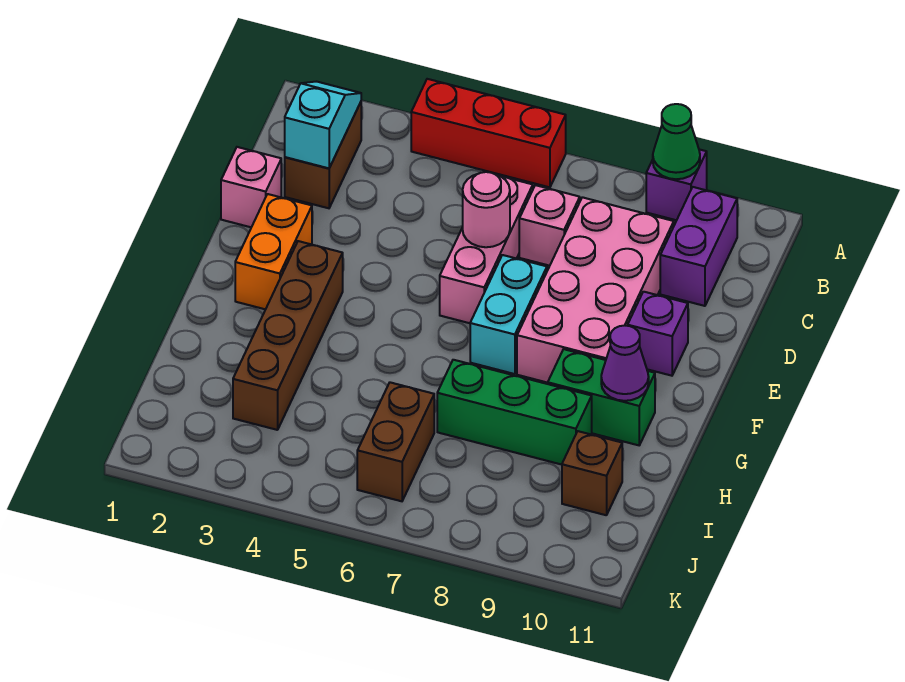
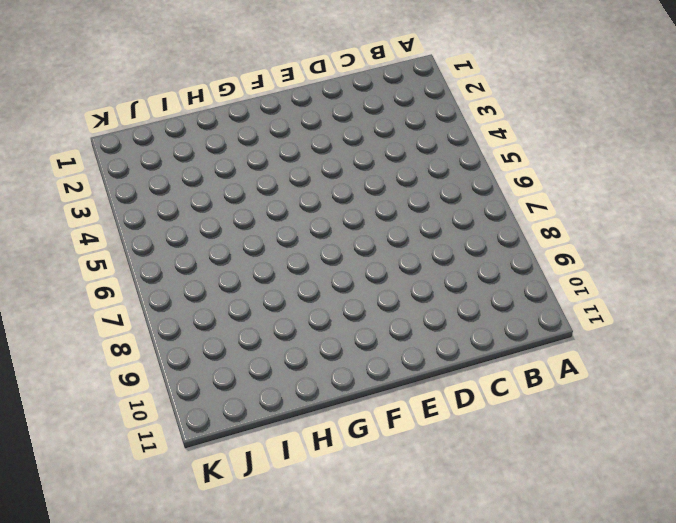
none -> red 1x3 brick [411,79,566,187]
none -> purple 1x1 brick [646,149,707,220]
none -> brown 1x2 brick [285,102,361,208]

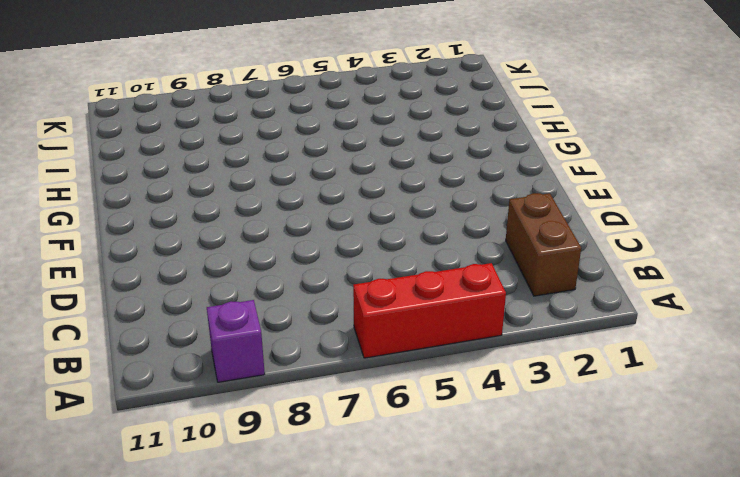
none -> purple 1x2 brick [660,187,737,306]
none -> pink 1x3 brick [440,176,533,323]
none -> pink 1x1 brick [519,185,580,266]

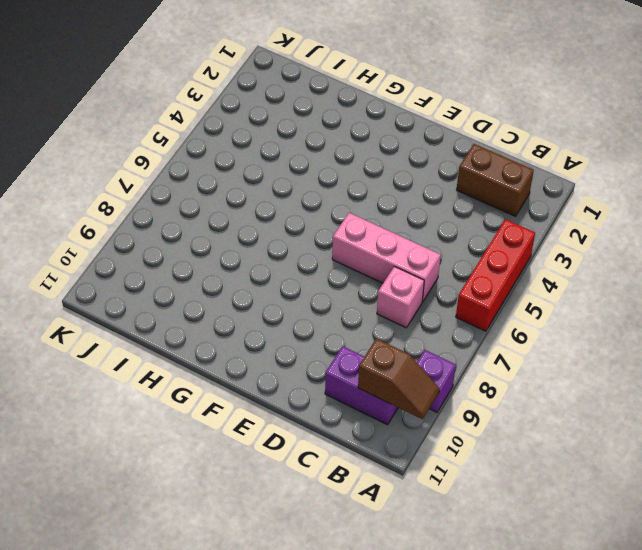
brown 1x2 slope [358,339,440,419] -> none
none -> pink 2x4 brick [517,197,674,383]
none -> pink 1x1 brick [221,147,281,227]
none -> orange 1x2 brick [235,194,312,309]

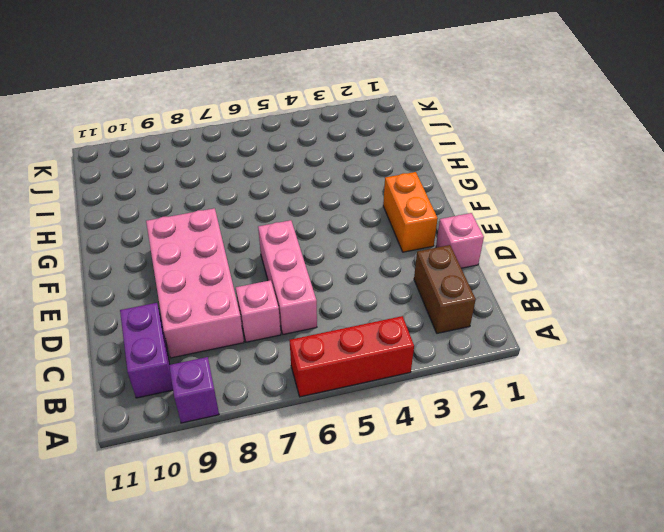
none -> cyan 1x2 brick [470,255,547,374]
none -> purple 1x1 brick [628,292,688,376]
none -> brown 1x4 brick [233,241,343,430]

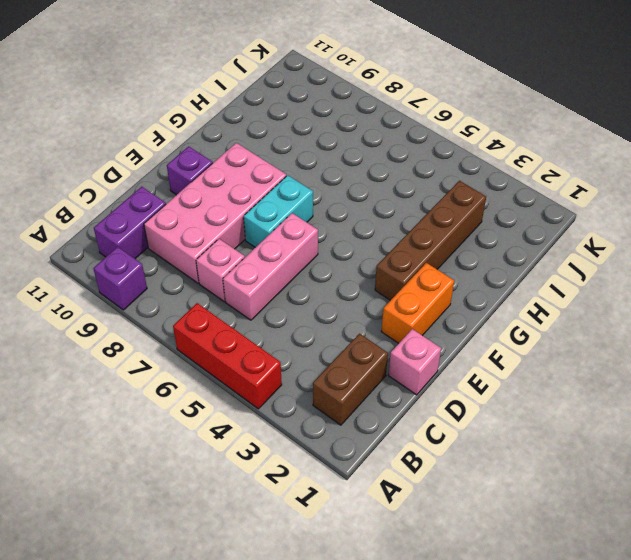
none -> green 1x2 brick [548,349,655,445]
none -> green 1x3 brick [437,360,592,465]
none -> brown 1x2 brick [357,382,434,501]

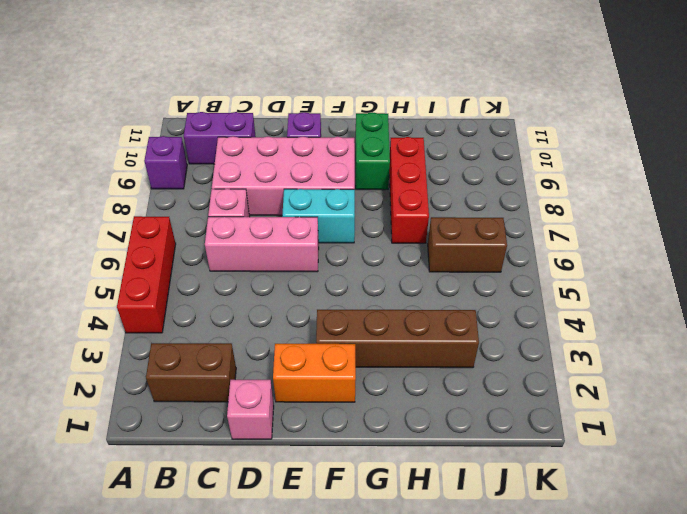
red 1x3 brick [389,137,429,243] -> green 1x3 brick [437,360,592,465]
none -> brown 1x1 brick [562,431,622,515]
none -> green 1x1 cone [653,104,700,179]
none -> cyan 1x2 slope [285,82,361,168]

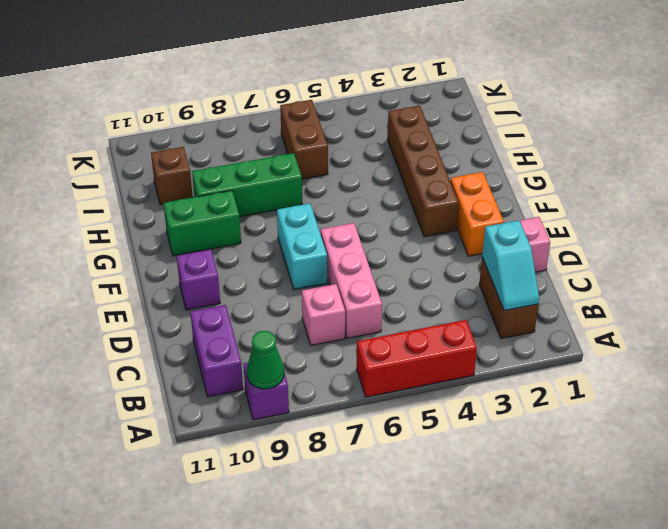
none -> pink 2x4 brick [517,197,674,383]
none -> pink 1x1 round brick [463,172,510,247]
none -> purple 1x1 cone [601,325,649,401]

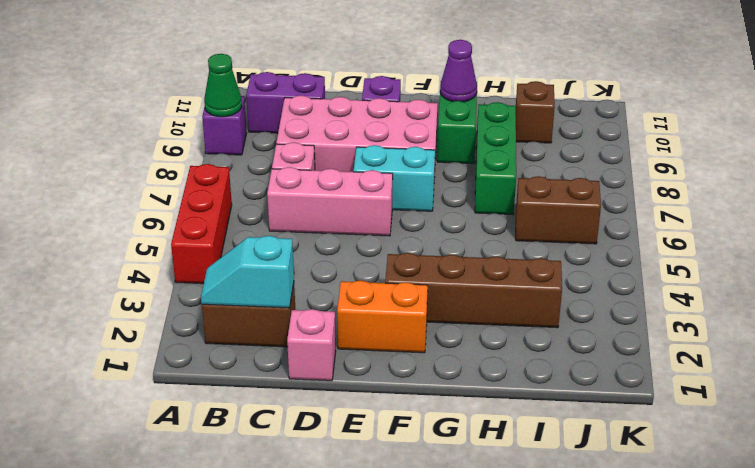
none -> pink 1x1 round brick [463,172,510,247]

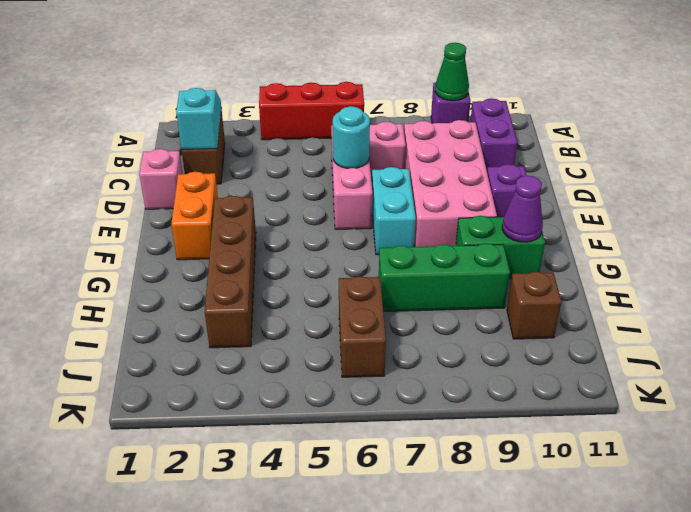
cyan 1x1 round brick [333,106,370,168] -> pink 1x1 round brick [463,172,510,247]

